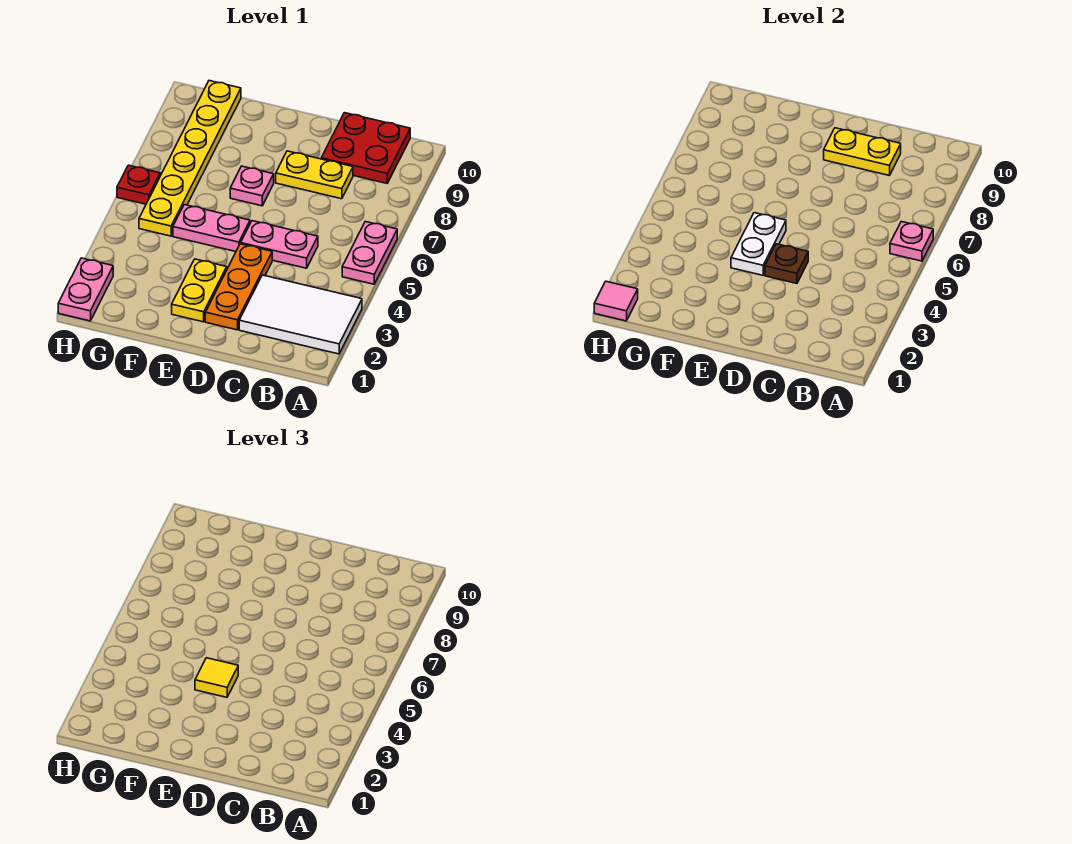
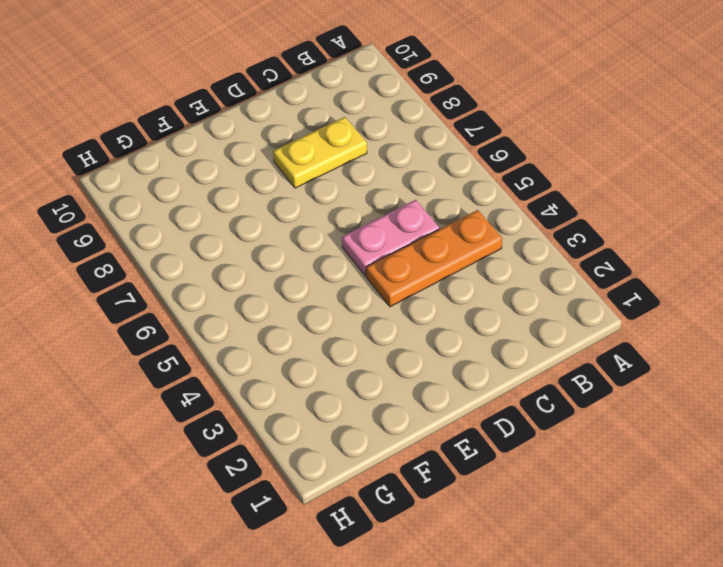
orange 1x3 plate [366,210,502,307] -> orange 1x3 plate turned to [205,244,272,330]
none -> white 2x3 tile [239,275,362,354]
none -> pink 1x2 plate [342,222,397,284]
none -> red 2x2 plate [321,113,410,183]

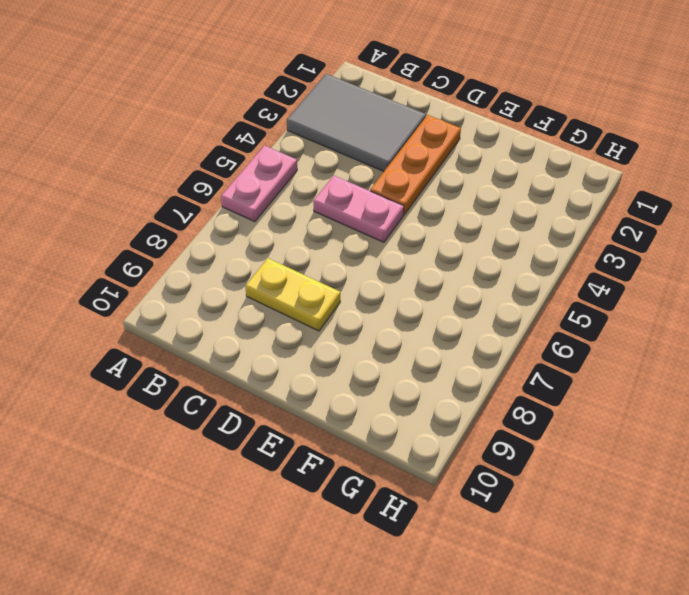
grey 2x3 tile [287,74,426,171] -> white 2x3 tile [239,275,362,354]
none -> red 2x2 plate [321,113,410,183]
none -> yellow 1x2 plate [172,259,227,322]
none -> pink 1x2 plate [173,205,250,252]

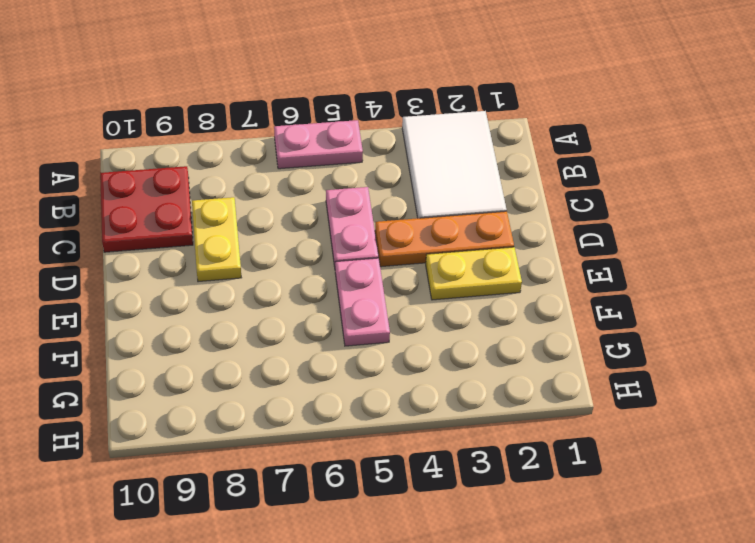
none -> pink 1x1 plate [230,166,274,206]
none -> yellow 1x6 plate [139,81,241,236]
none -> pink 1x2 plate [58,258,113,321]

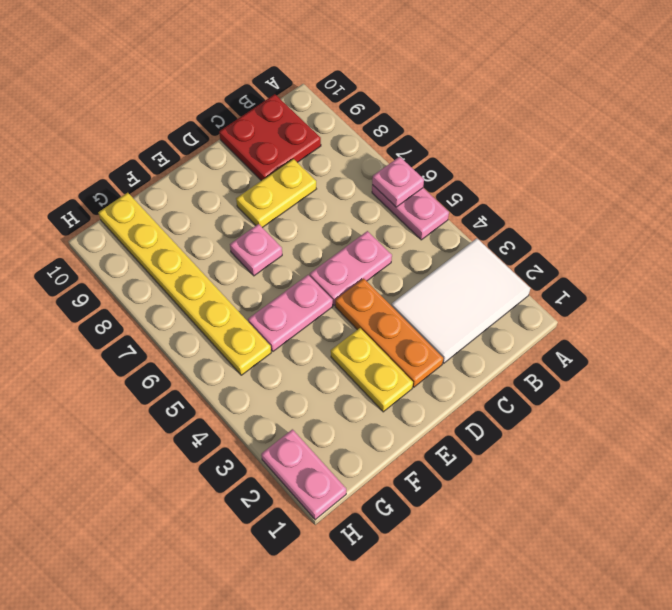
none -> red 1x1 plate [117,165,160,204]
none -> yellow 1x2 plate [824,128,901,176]
none -> brown 1x1 plate [765,244,808,283]

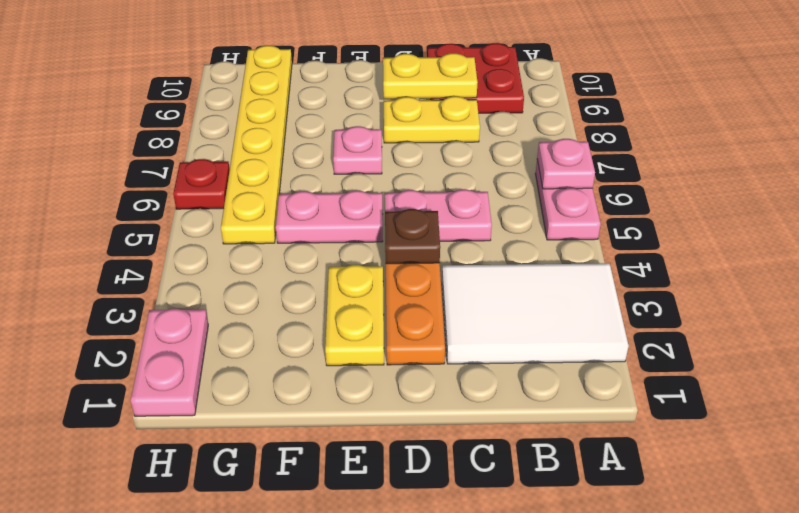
none -> white 1x2 plate [731,213,786,275]
none -> pink 1x1 tile [594,281,638,321]
none -> yellow 1x1 tile [195,658,238,697]

